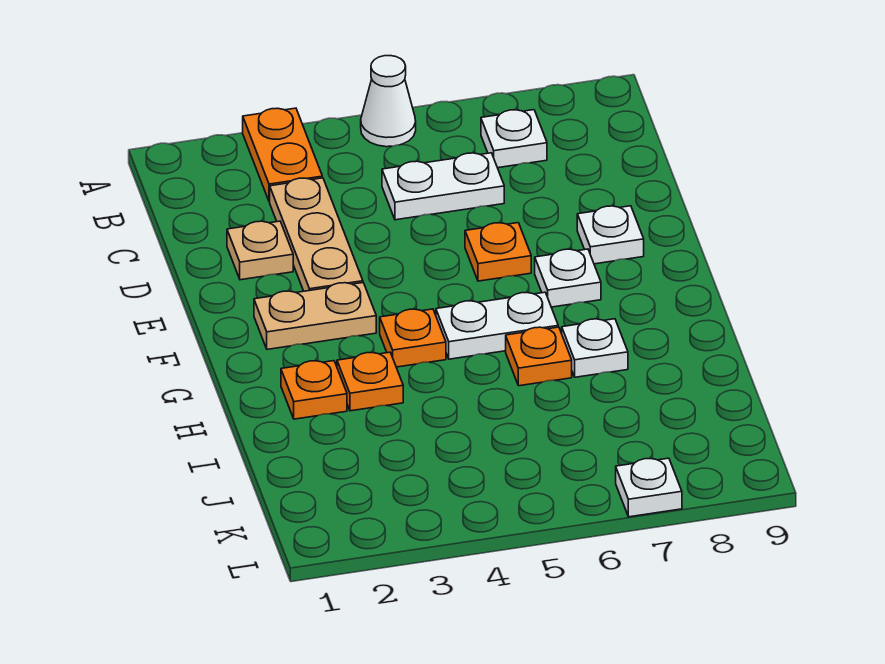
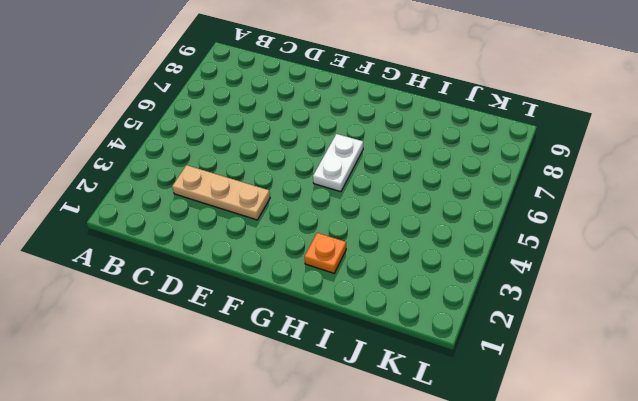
none -> orange 1x2 plate [243,108,322,202]
none -> white 1x1 cone [361,56,416,147]
none -> white 1x1 plate [481,110,547,168]

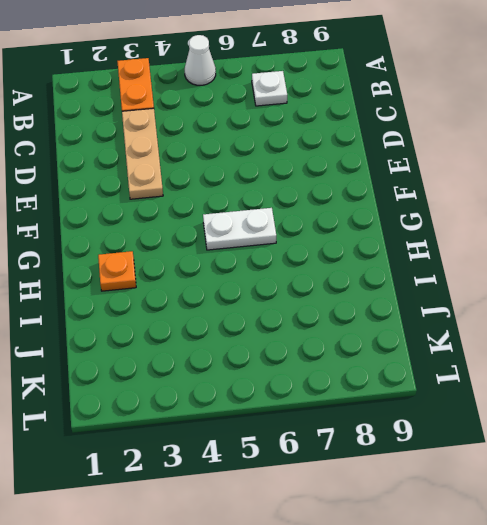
none -> white 1x2 plate [382,153,504,220]
none -> tan 1x1 plate [227,221,293,280]
none -> orange 1x1 plate [465,223,531,281]

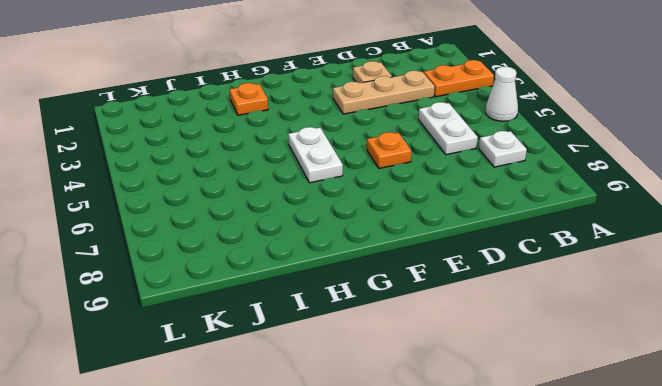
none -> white 1x1 plate [577,206,644,264]
none -> tan 1x2 plate [254,283,376,349]
none -> white 1x1 plate [535,249,601,307]

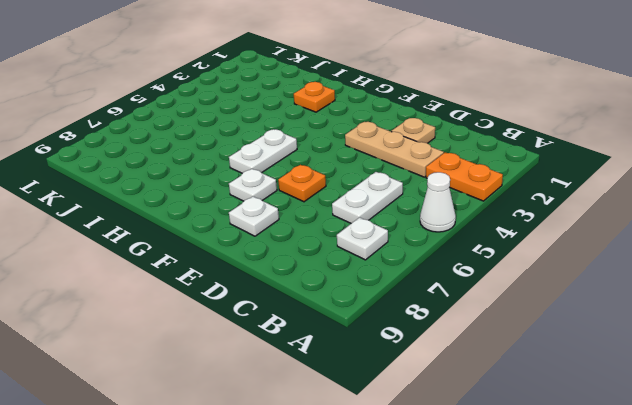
none -> tan 1x2 plate [254,283,376,349]
none -> orange 1x1 plate [380,309,446,367]
none -> orange 1x1 plate [337,352,403,411]

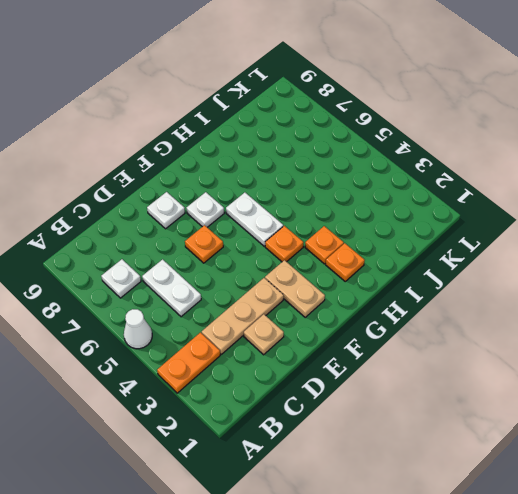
none -> orange 1x1 plate [506,327,572,386]
none -> white 1x1 plate [562,319,628,377]
none -> white 1x1 plate [616,458,682,517]

